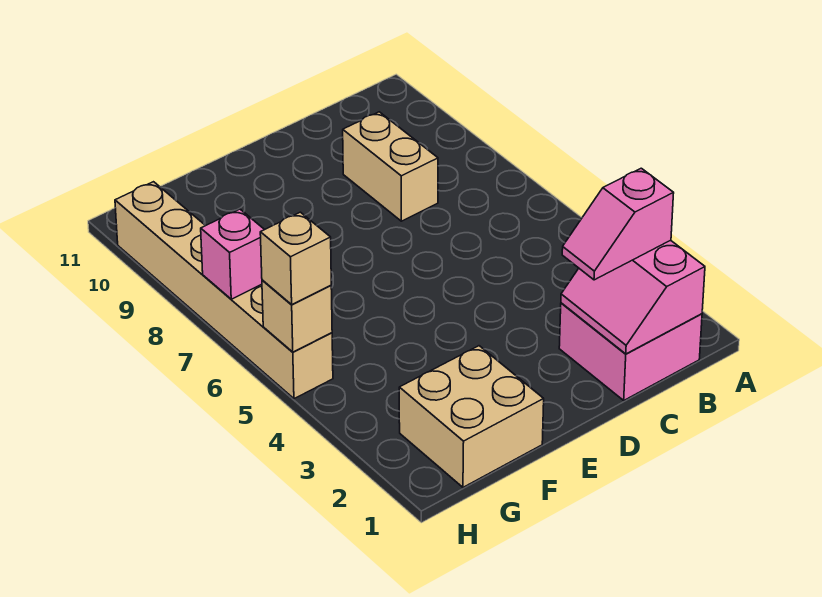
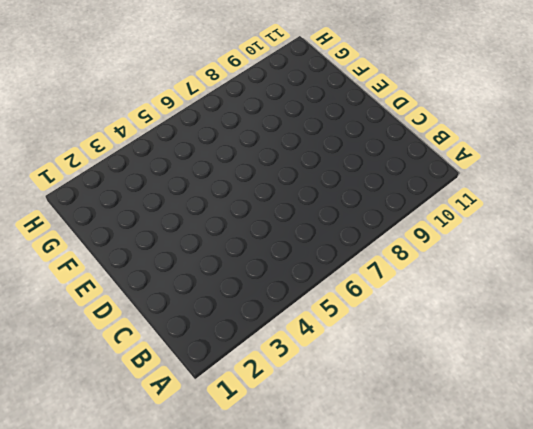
none -> pink 2x2 brick [559,303,702,400]
none -> tan 1x2 brick [343,112,438,221]

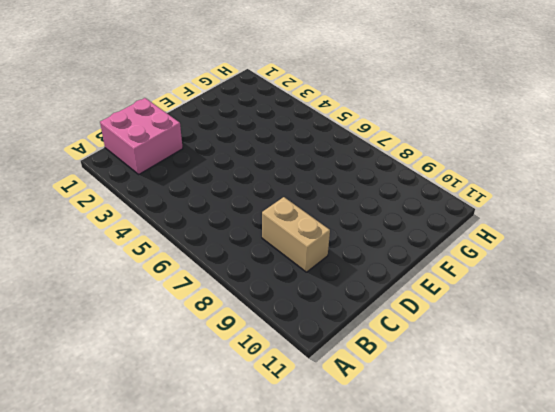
none -> tan 2x2 brick [399,346,544,487]
none -> tan 1x6 brick [115,182,333,399]

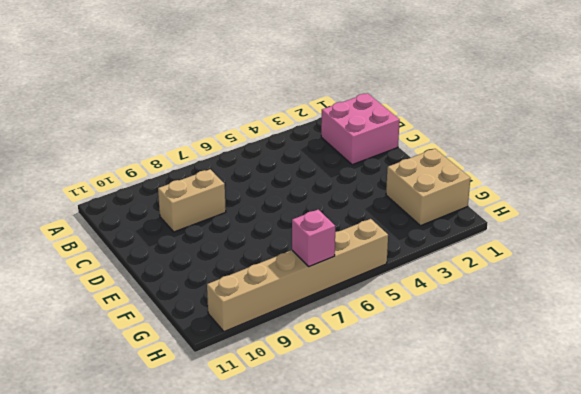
none -> pink 2x2 slope [561,240,705,354]
none -> tan 1x1 brick [262,280,332,352]

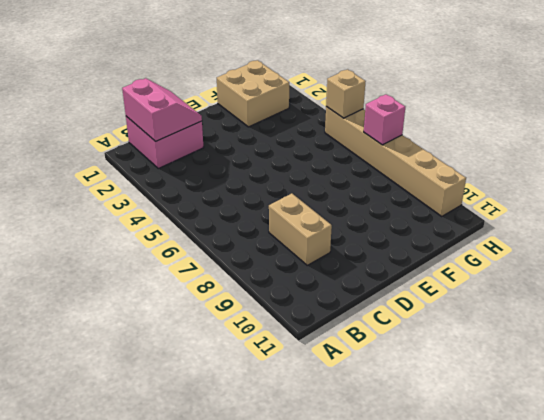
none -> pink 1x2 slope [562,168,674,280]
none -> tan 1x1 brick [260,212,331,304]

